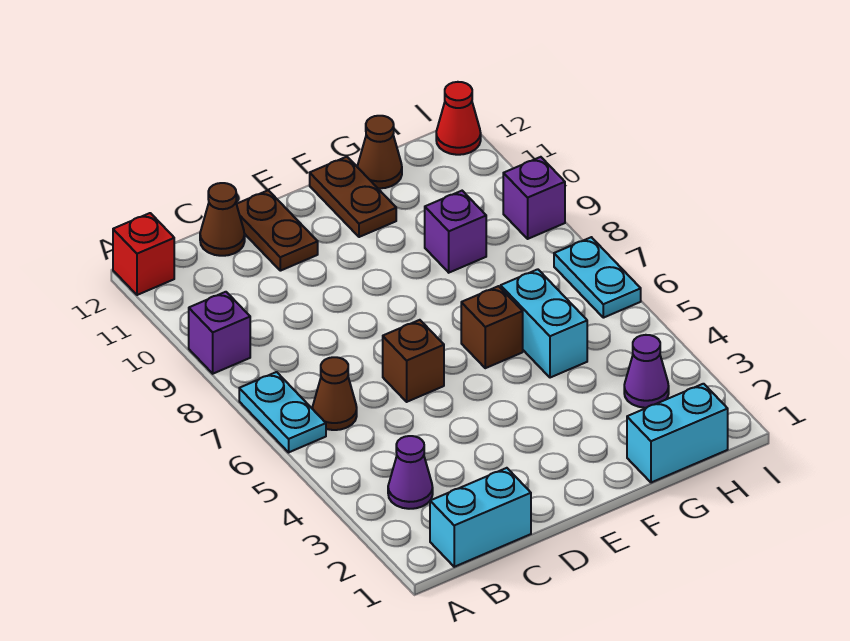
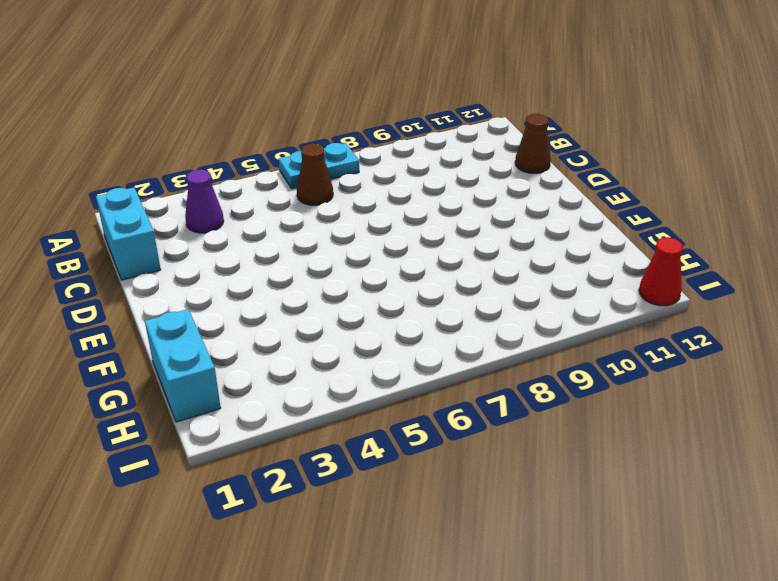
none -> purple 1x1 brick [189,292,250,374]
none -> red 1x1 brick [113,213,174,295]
none -> brown 1x1 brick [383,320,444,402]

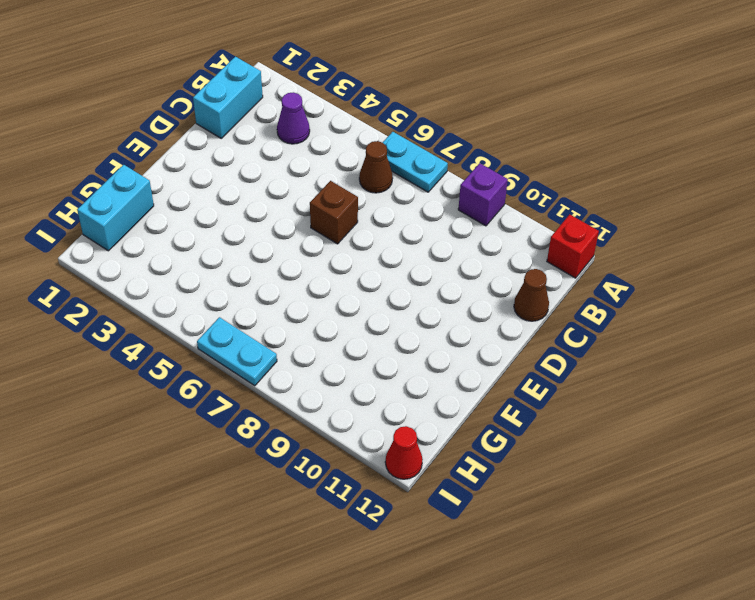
none -> brown 1x2 plate [237,190,318,271]
none -> brown 1x1 brick [461,286,523,368]
none -> brown 1x2 plate [310,157,396,237]

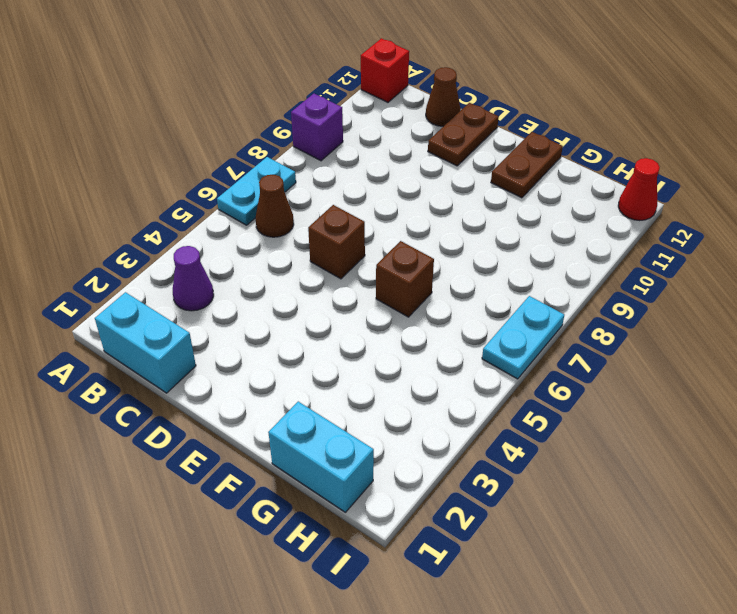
none -> cyan 1x2 brick [501,269,587,378]
none -> purple 1x1 brick [425,191,486,273]
none -> brown 1x1 cone [358,116,402,188]

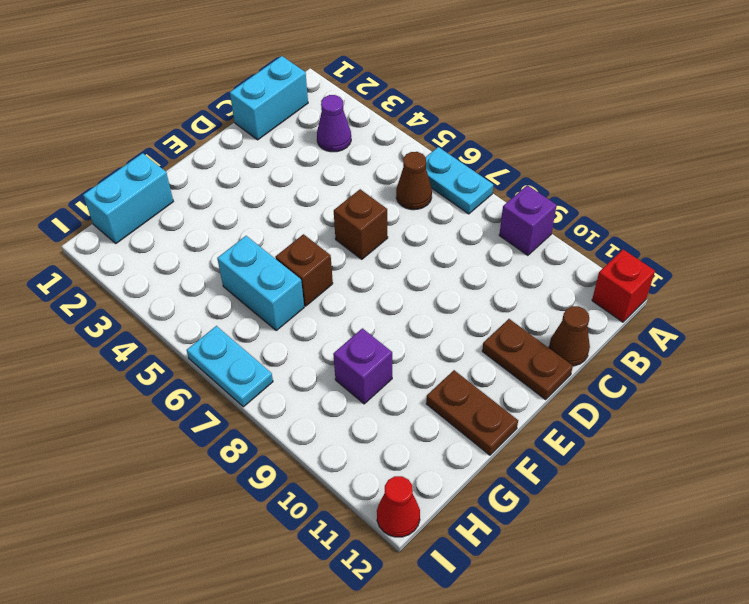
none -> brown 1x1 cone [358,116,402,188]
none -> purple 1x1 cone [624,335,669,408]
none -> purple 1x1 brick [503,157,565,239]

